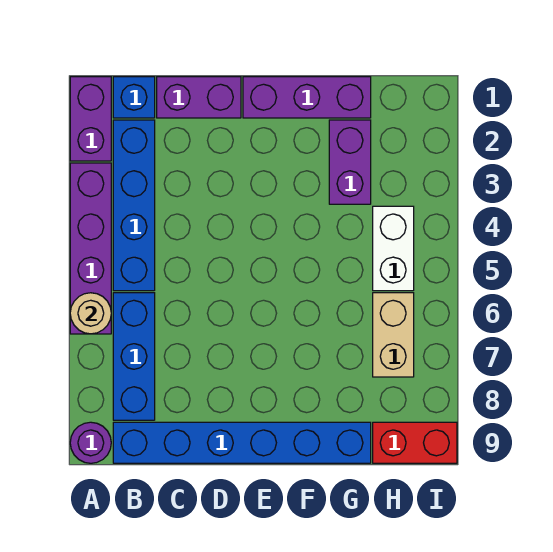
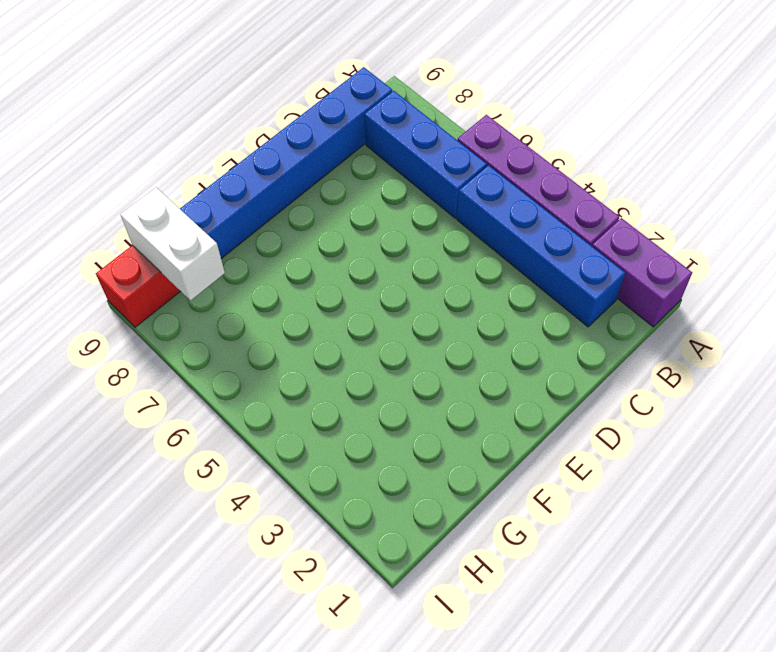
white 1x2 brick [120,188,225,300] -> white 1x2 brick moved to [373,206,414,291]
none -> purple 1x1 round brick [70,422,111,463]
none -> blue 1x1 brick [113,77,155,118]
none -> purple 1x2 brick [157,77,241,118]

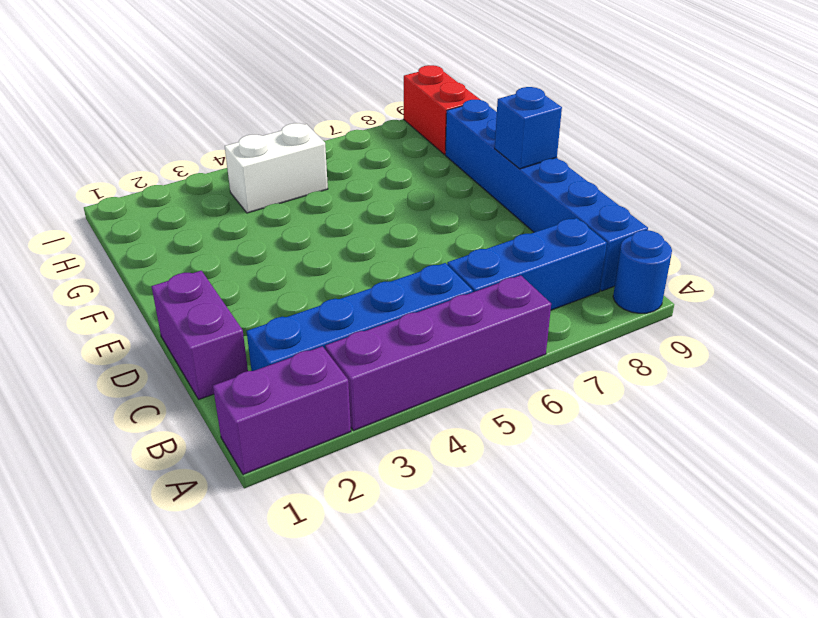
blue 1x1 round brick [613,230,672,313] -> purple 1x1 round brick [70,422,111,463]
blue 1x1 brick [495,87,562,169] -> blue 1x1 brick moved to [113,77,155,118]
none -> purple 1x3 brick [243,77,371,118]
none -> purple 1x2 brick [329,120,371,204]
none -> tan 1x2 brick [373,293,414,377]

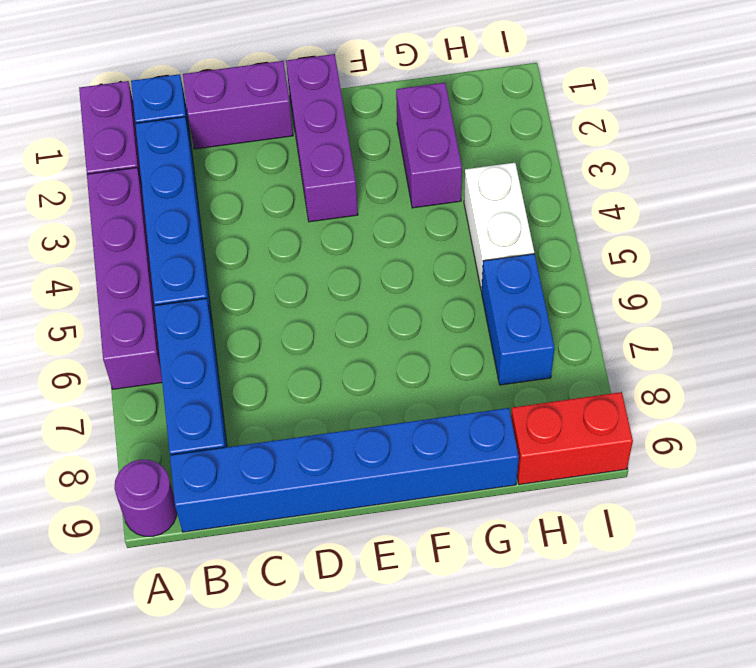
purple 1x3 brick [286,54,358,222] -> purple 1x3 brick turned to [243,77,371,118]
blue 1x2 brick [482,254,554,385] -> tan 1x2 brick [373,293,414,377]
none -> tan 1x1 round brick [70,293,111,334]

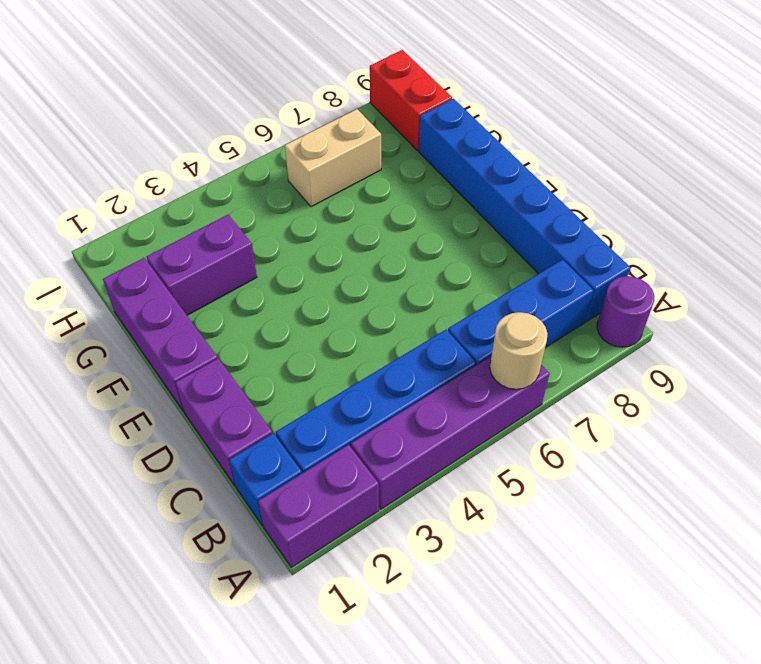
none -> white 1x2 brick [373,206,414,291]

